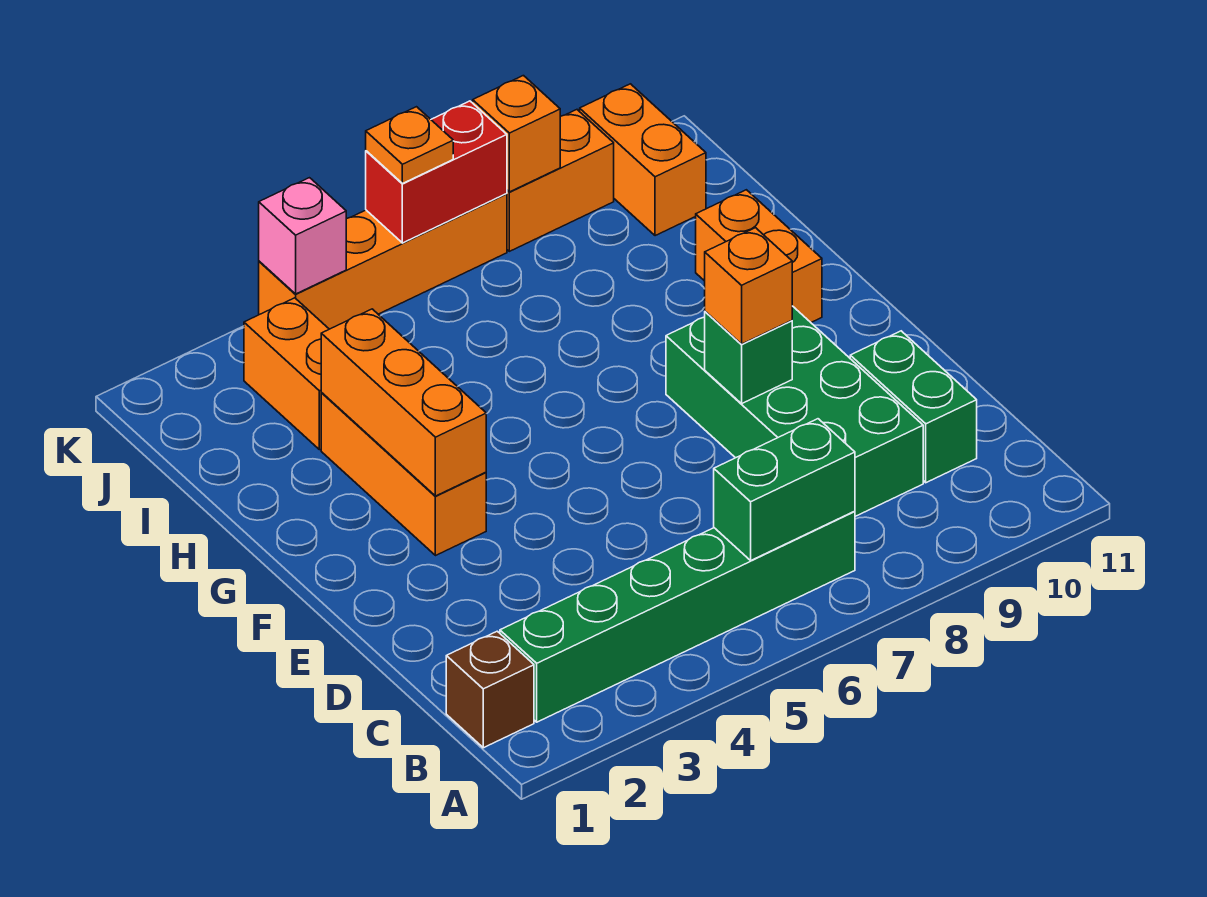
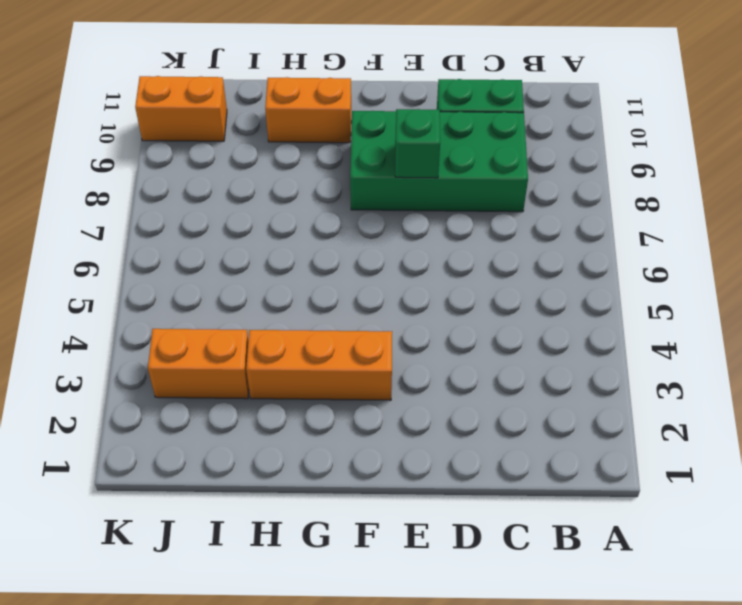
none -> brown 1x1 brick [446,631,534,748]
none -> green 1x6 brick [500,511,855,722]
none -> orange 1x4 brick [259,194,507,329]

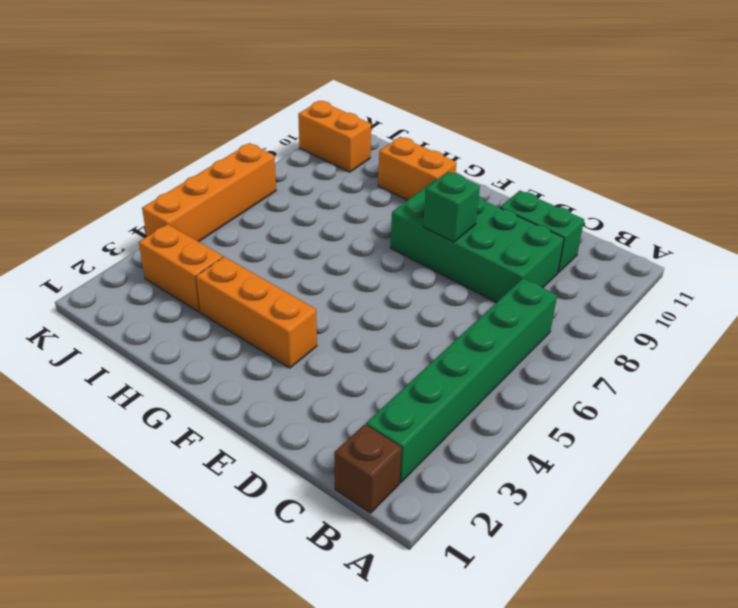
none -> orange 1x2 brick [507,110,614,251]
none -> green 1x2 brick [714,419,855,560]
none -> orange 1x3 brick [321,309,486,496]

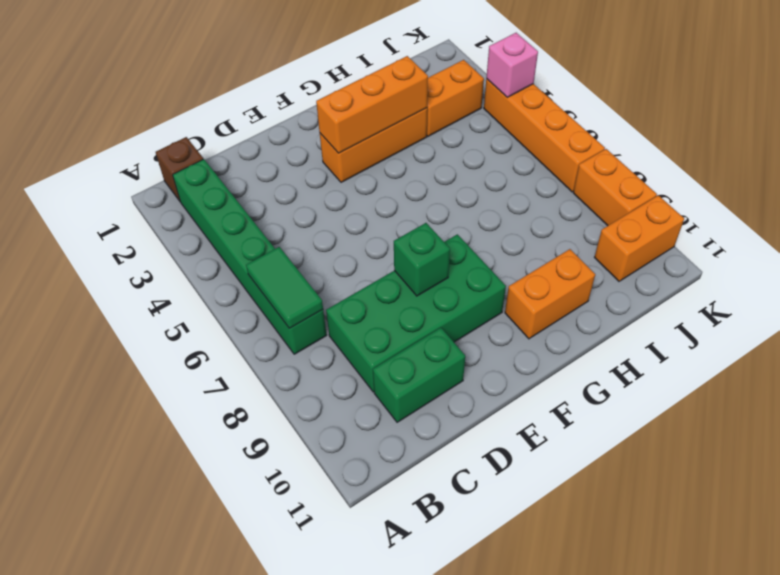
green 1x2 tile [246,247,323,328] -> green 1x2 brick [714,419,855,560]
none -> red 1x2 brick [366,101,507,243]
none -> orange 1x1 brick [473,76,560,192]
none -> orange 1x1 brick [705,228,792,344]

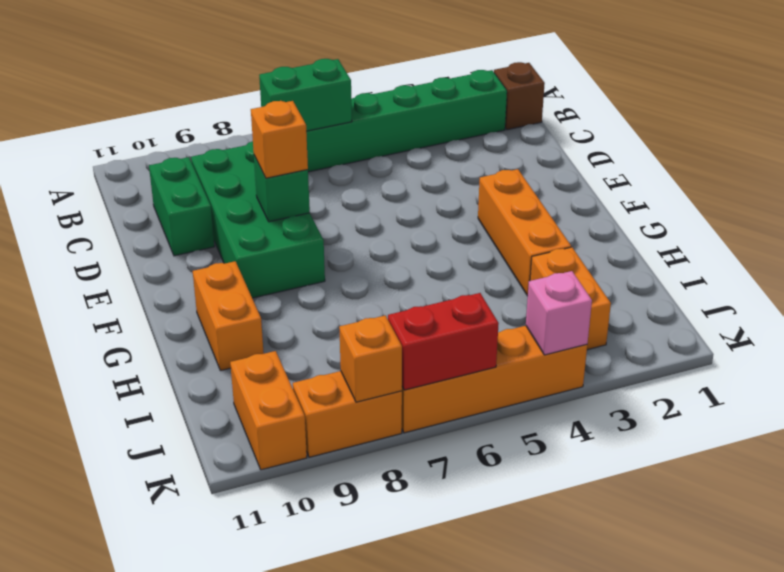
none -> orange 1x3 brick [321,309,486,496]
none -> orange 1x1 plate [366,107,453,184]

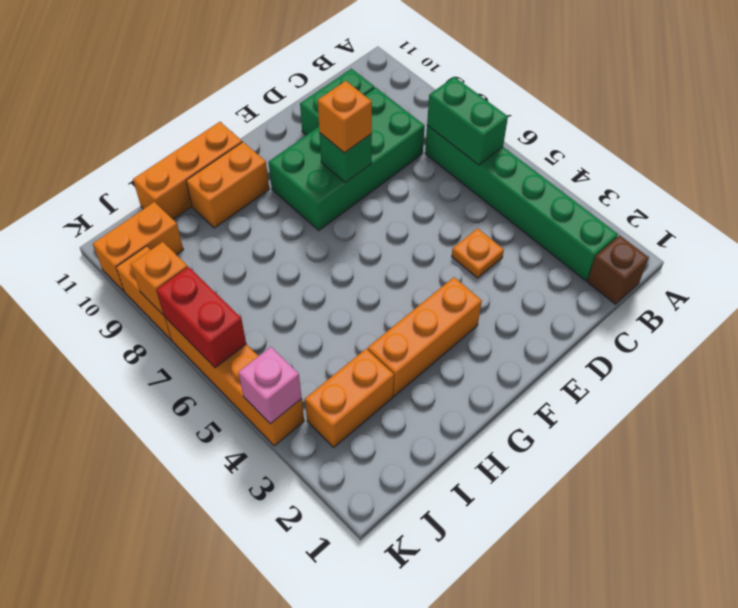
orange 1x1 plate [452,228,504,278] -> orange 1x1 plate moved to [366,107,453,184]
orange 1x3 brick [133,122,242,219] -> orange 1x3 brick moved to [321,309,486,496]

